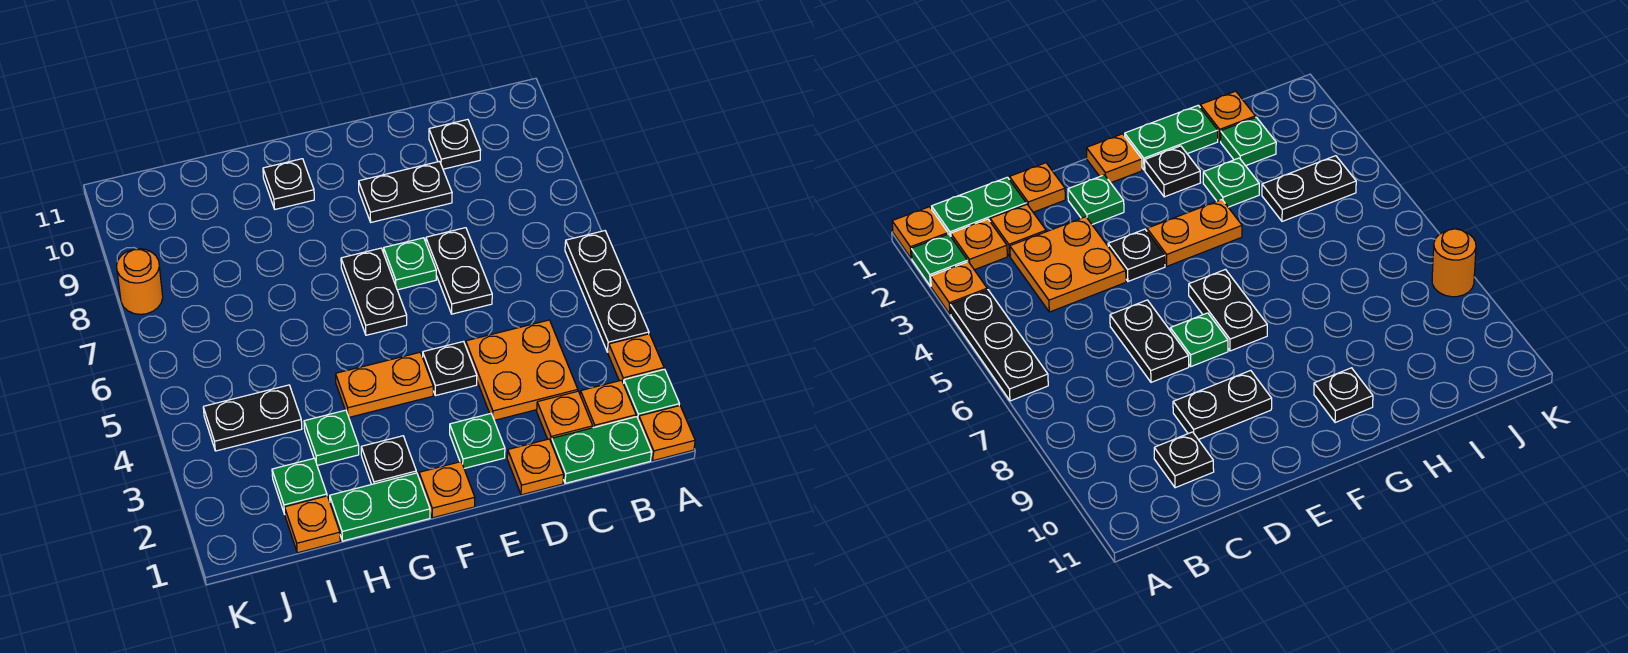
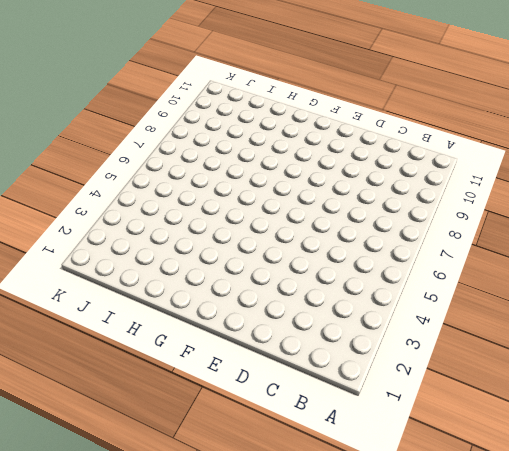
none -> orange 1x1 plate [639,406,695,461]
none -> green 1x1 plate [623,369,679,420]
none -> orange 1x1 plate [608,334,664,383]

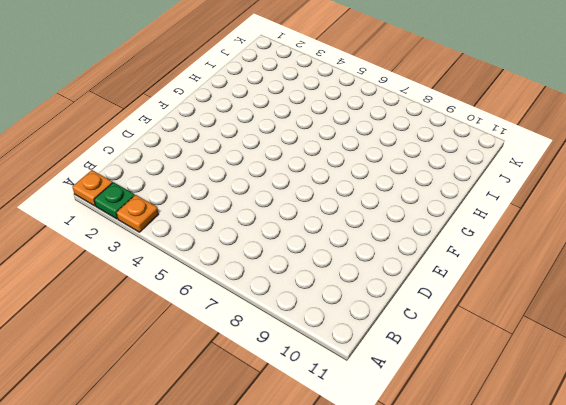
none -> black 1x3 plate [565,231,649,352]
none -> green 1x2 plate [551,417,652,483]
none -> orange 1x1 plate [580,380,636,428]

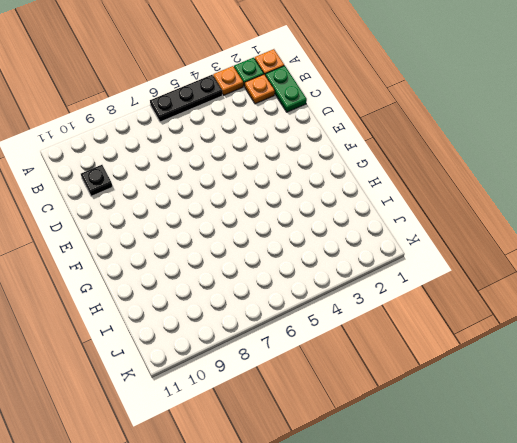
none -> orange 1x1 plate [537,391,593,442]
none -> orange 2x2 plate [466,320,578,420]
none -> orange 1x1 plate [507,439,564,495]

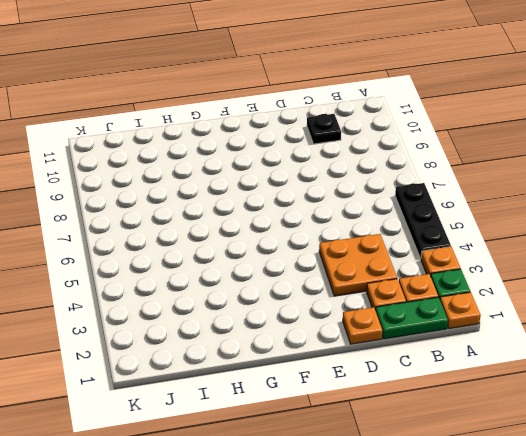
none -> black 1x2 plate [426,228,492,314]
none -> black 1x2 plate [359,161,452,222]
none -> green 1x1 plate [450,414,505,468]

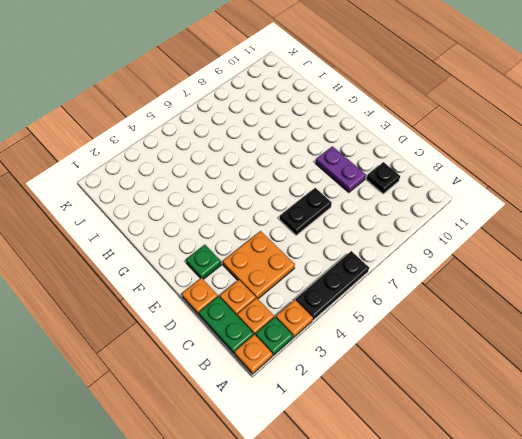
purple 1x2 plate [316,146,366,192] -> black 1x2 plate [359,161,452,222]
none -> black 1x1 plate [423,342,477,396]
none -> green 1x1 plate [384,238,436,290]
none -> orange 1x1 plate [419,462,475,518]

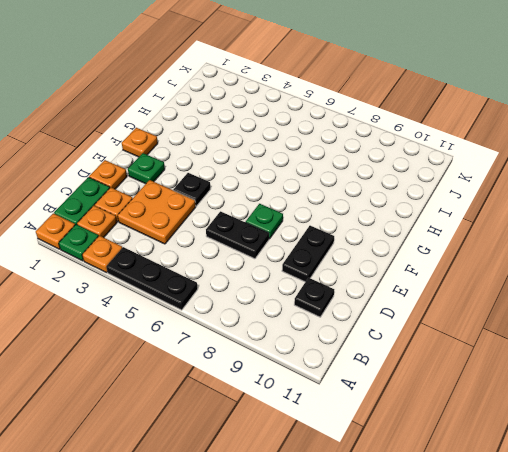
none -> orange 1x2 plate [336,352,433,417]
none -> black 1x2 plate [341,248,407,335]
none -> green 1x2 plate [330,473,430,541]

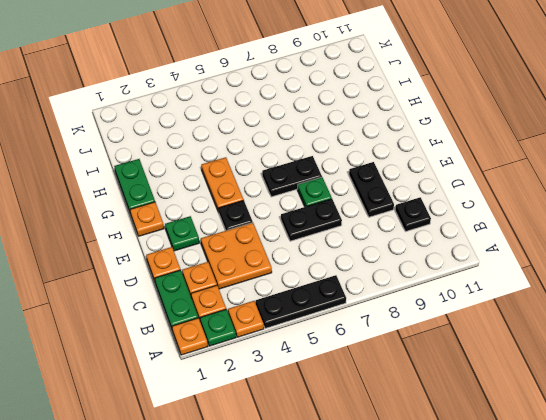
none -> black 1x1 plate [361,436,416,484]
none -> black 1x1 plate [263,159,314,209]
none -> green 1x1 plate [304,410,359,465]

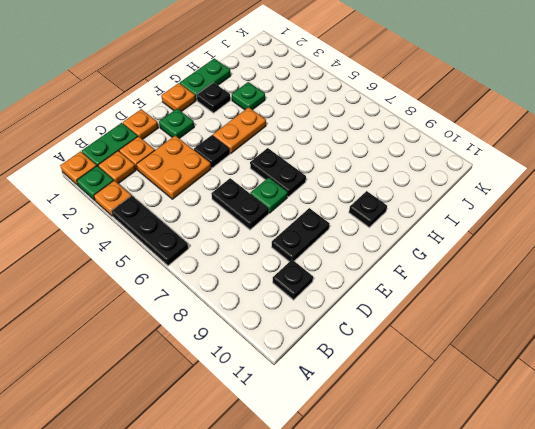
none -> orange 1x1 plate [285,496,340,553]
none -> green 1x1 plate [272,458,327,514]
none -> black 1x2 plate [203,385,302,451]

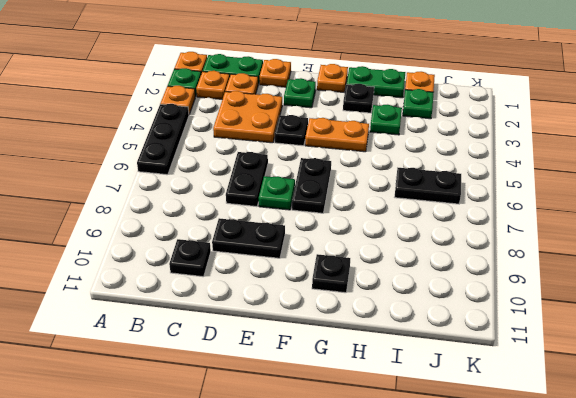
black 1x2 plate [395,168,461,204] -> black 1x2 plate moved to [203,385,302,451]
none -> orange 1x1 round brick [117,249,163,314]

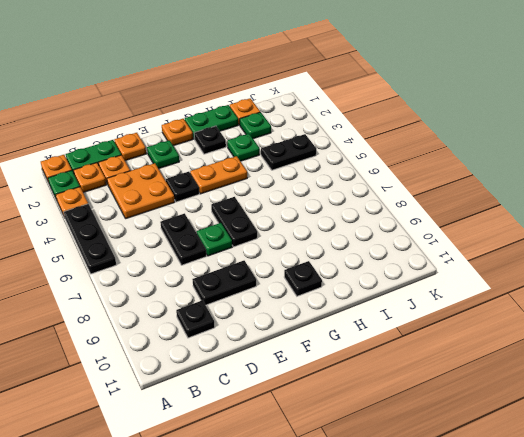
none -> orange 1x1 round brick [117,249,163,314]

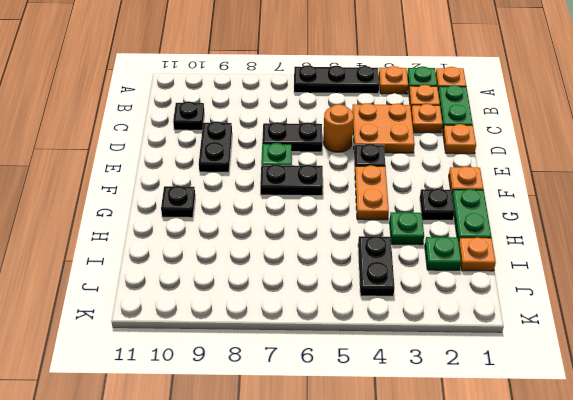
orange 1x1 round brick [323,104,354,152] -> orange 1x1 round brick moved to [117,249,163,314]
none -> green 1x1 plate [450,414,505,468]

